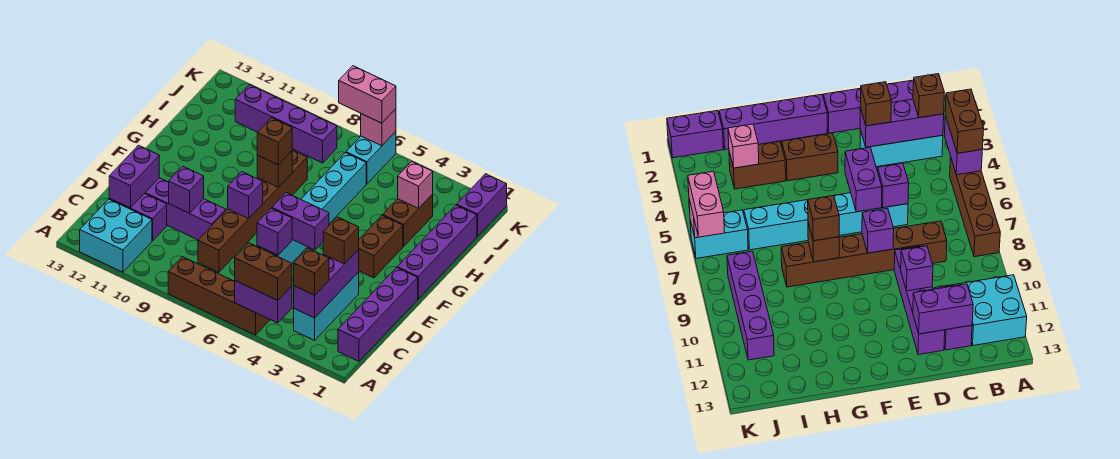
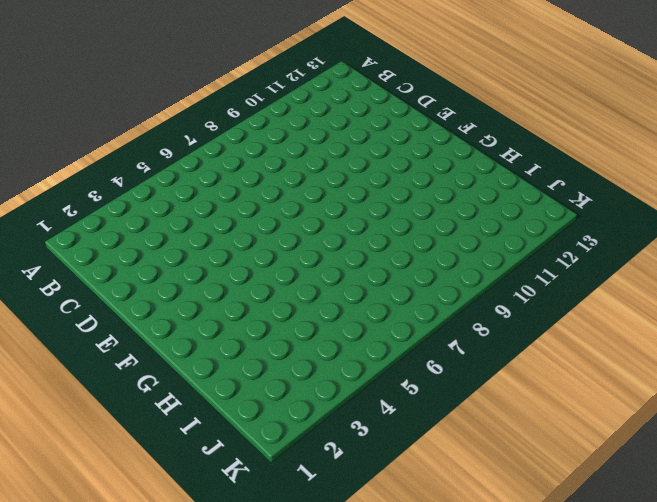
none -> brown 1x4 brick [168,257,270,335]
none -> cyan 2x2 brick [80,199,152,272]
none -> purple 1x4 brick [338,267,418,361]

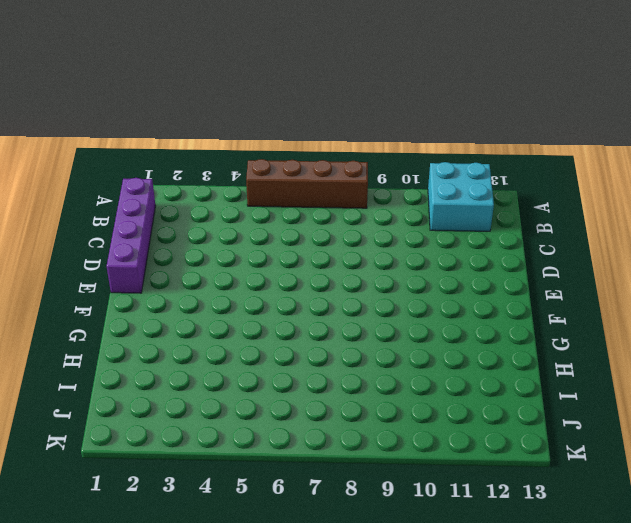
none -> cyan 1x3 brick [294,272,359,340]
none -> brown 1x6 brick [198,150,307,272]
none -> purple 1x2 brick [109,193,167,241]

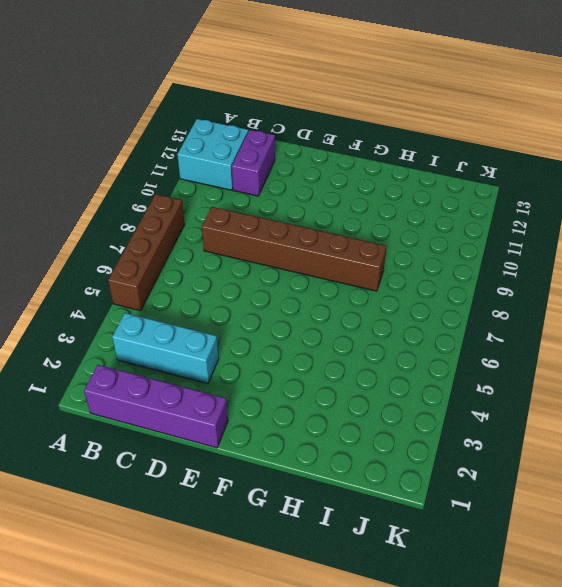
none -> cyan 1x6 brick [257,153,366,263]
none -> purple 1x4 brick [145,178,226,240]
none -> purple 1x4 brick [397,205,477,299]

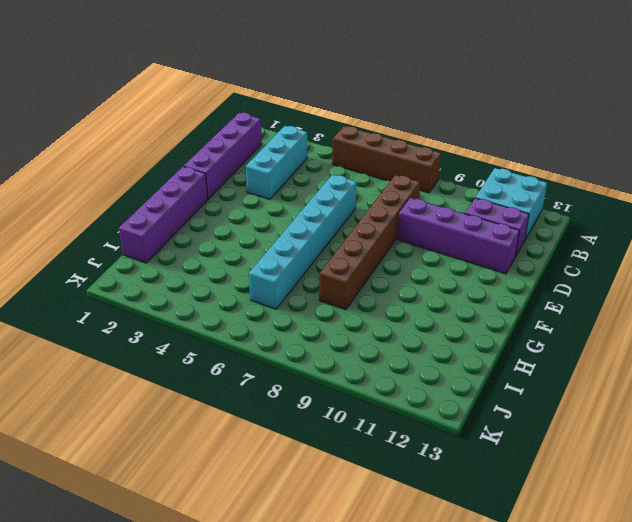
none -> brown 1x2 brick [358,215,403,278]
none -> brown 1x2 brick [383,194,433,247]
none -> purple 1x2 brick [457,174,507,236]

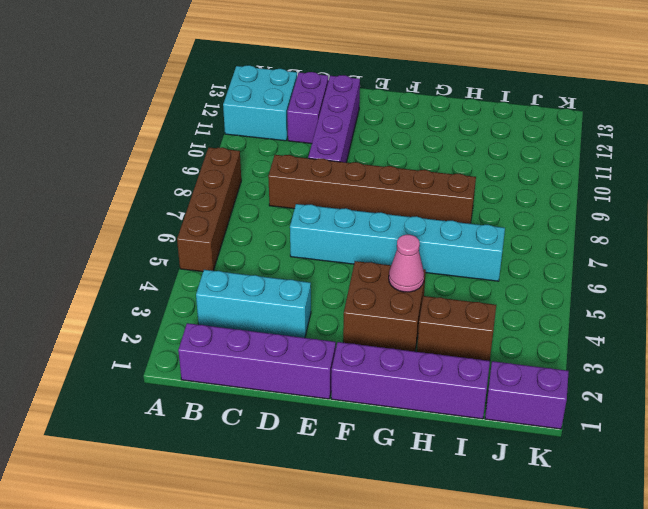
brown 2x2 brick [343,261,426,352] -> brown 1x2 brick [358,215,403,278]
pink 1x1 cone [389,235,424,292] -> none
none -> cyan 1x2 brick [346,132,396,184]
none -> purple 1x4 brick [235,85,337,163]
none -> purple 1x2 brick [235,281,292,323]

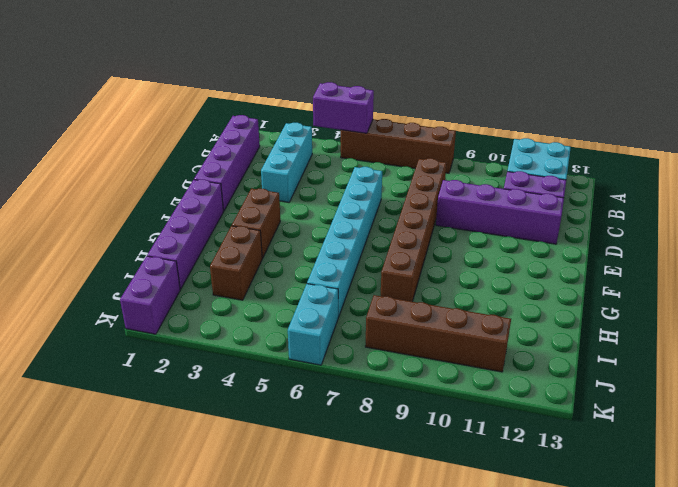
brown 1x4 brick [365,295,511,372] -> purple 1x4 brick [235,85,337,163]
none -> purple 1x3 brick [294,250,359,318]
none -> purple 1x2 brick [109,145,159,208]
none -> purple 1x1 brick [257,208,292,255]

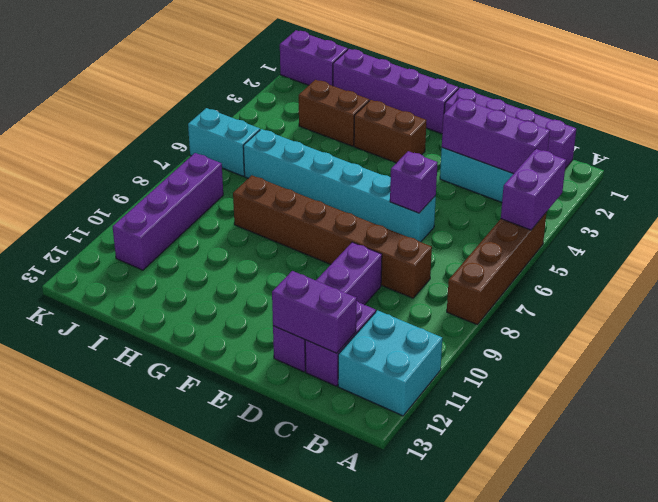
none -> purple 1x1 brick [169,166,204,213]
none -> purple 1x2 brick [272,193,329,250]
none -> purple 1x1 brick [228,172,263,219]

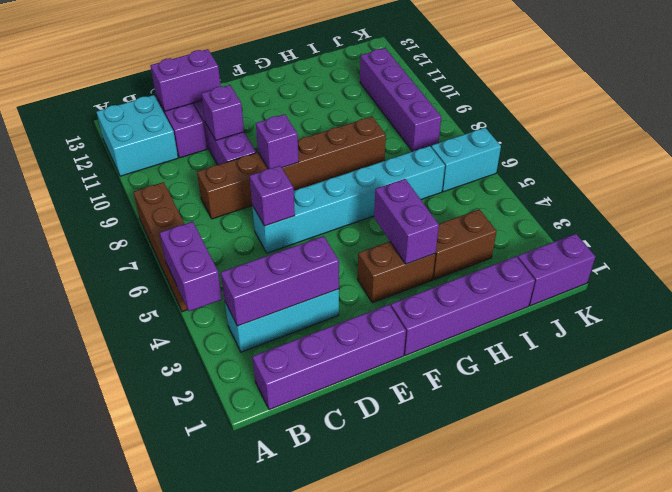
purple 1x2 brick [374,179,439,264] -> purple 1x2 brick moved to [272,193,329,250]
none -> brown 1x1 brick [257,151,292,187]
none -> pink 1x1 brick [398,161,433,208]
none -> pink 1x1 brick [361,109,396,146]

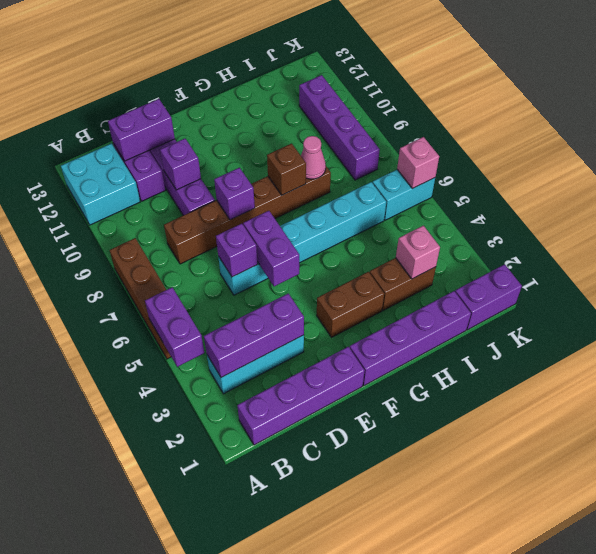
pink 1x1 cone [301,136,326,179] -> none
none -> brown 1x2 brick [235,243,292,300]
none -> brown 1x1 brick [294,248,329,295]
none -> brown 1x1 brick [323,217,359,264]

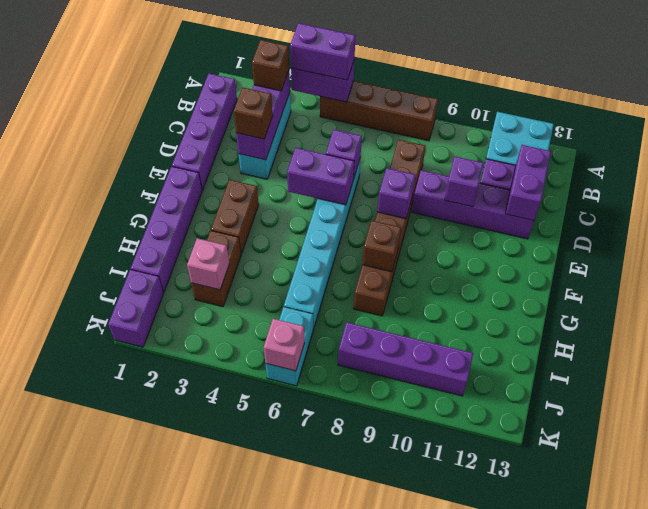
purple 1x2 brick [290,23,356,80] -> brown 1x2 brick [235,243,292,300]
none -> brown 1x1 brick [257,118,292,165]
none -> pink 1x2 brick [339,66,396,123]

